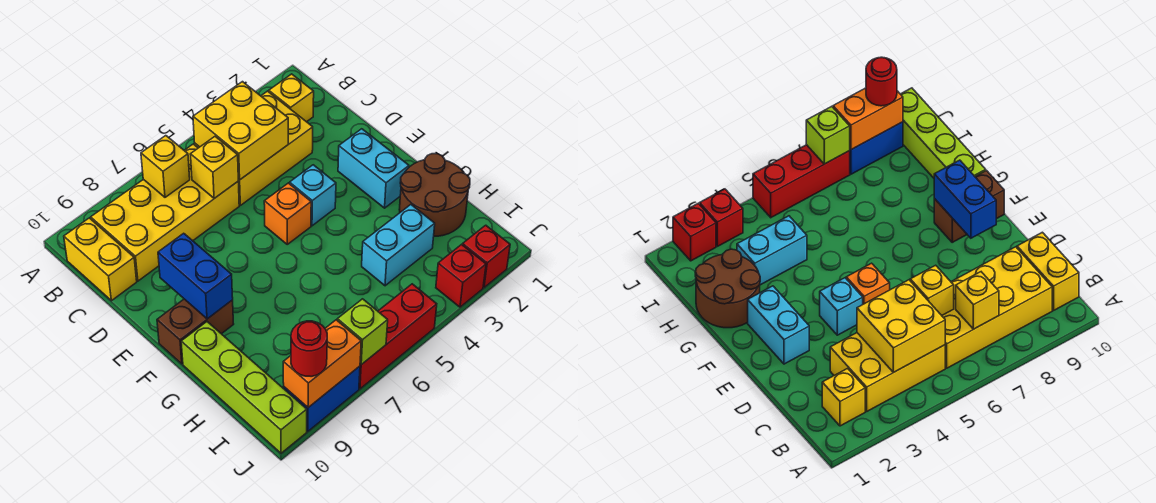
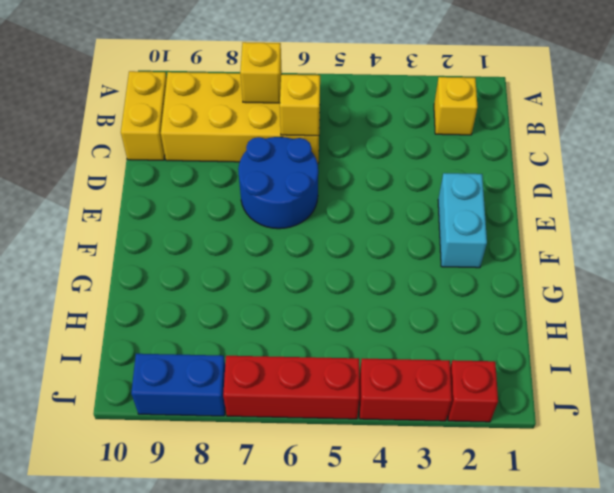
blue 2x2 round brick [238,137,318,229] -> none
red 1x2 brick [359,358,452,421] -> red 1x1 brick [436,245,486,307]
none -> yellow 2x3 brick [195,91,313,205]
none -> cyan 1x1 brick [290,165,336,226]
none -> orange 1x1 brick [264,183,311,244]

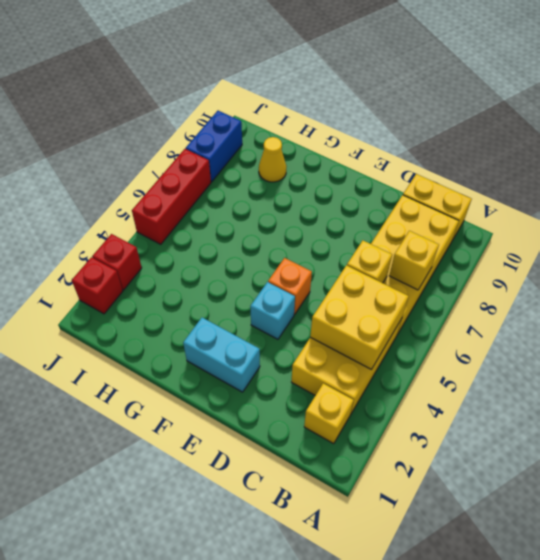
yellow 1x1 cone [259,137,287,182] -> none
none -> brown 1x2 brick [157,299,234,364]
none -> brown 2x2 round brick [399,154,470,236]
none -> lime 1x4 brick [181,322,307,453]

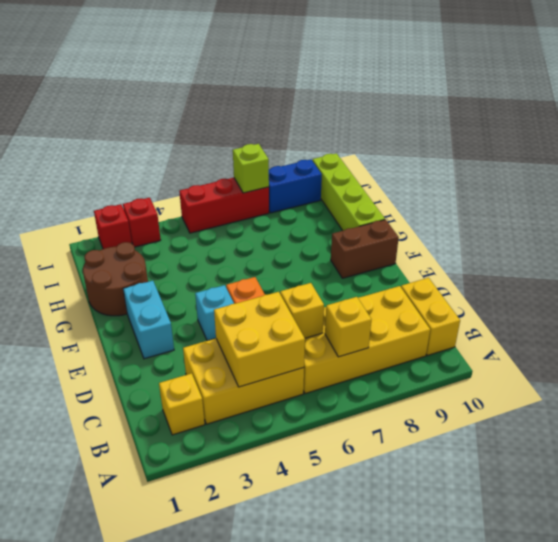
none -> cyan 1x2 brick [362,205,435,286]
none -> blue 1x2 brick [158,233,233,319]
none -> orange 1x2 brick [283,320,361,408]

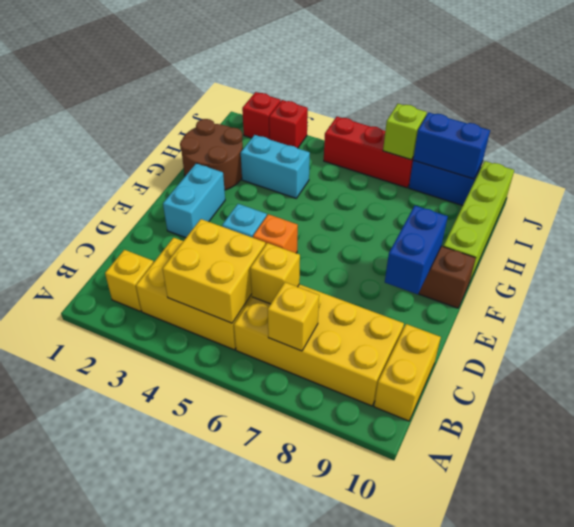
blue 1x2 brick [413,112,490,179] -> orange 1x2 brick [283,320,361,408]
none -> red 1x1 round brick [291,321,327,377]

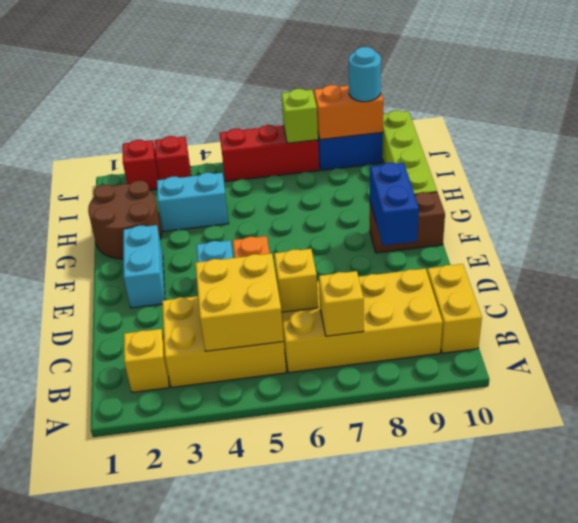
cyan 1x1 round brick [349,47,381,102] -> red 1x1 round brick [291,321,327,377]

